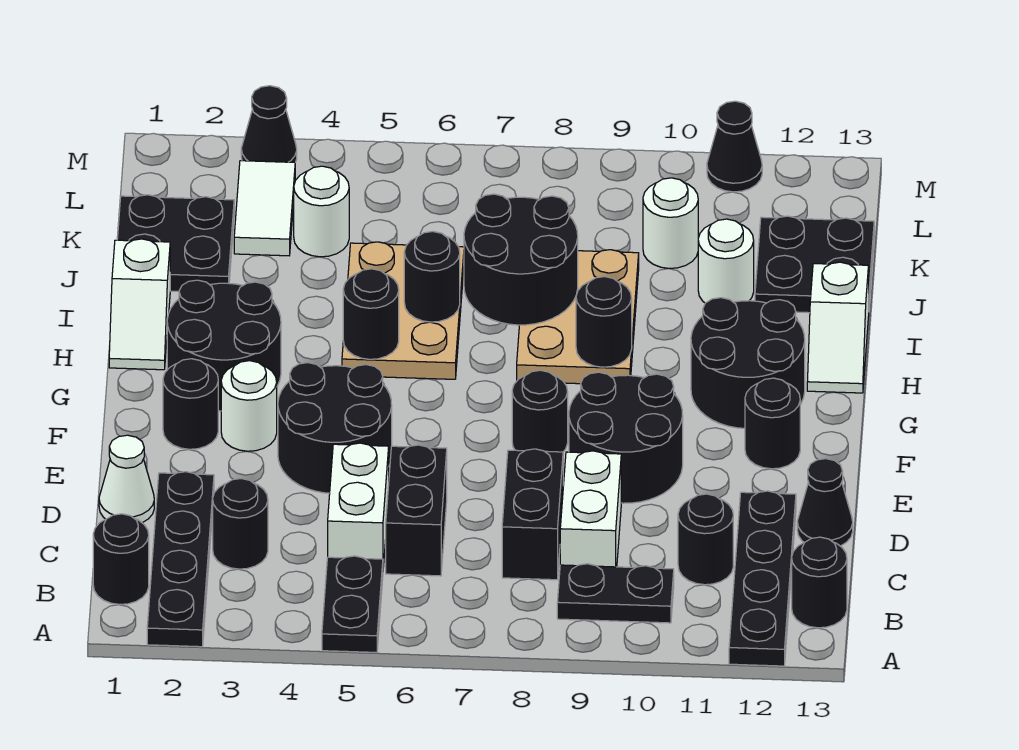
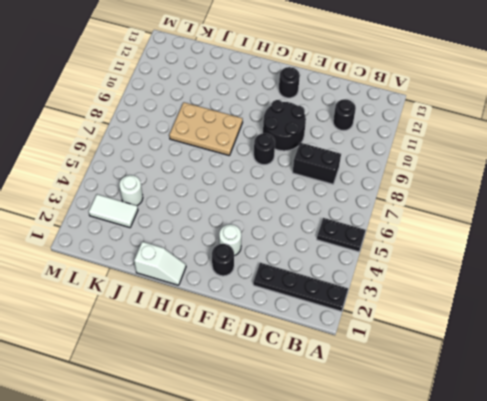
none -> black 1x4 plate [729,491,796,666]
none -> black 1x1 round brick [93,514,149,605]
none -> black 1x2 plate [557,564,674,623]
none -> black 1x1 round brick [792,537,847,628]

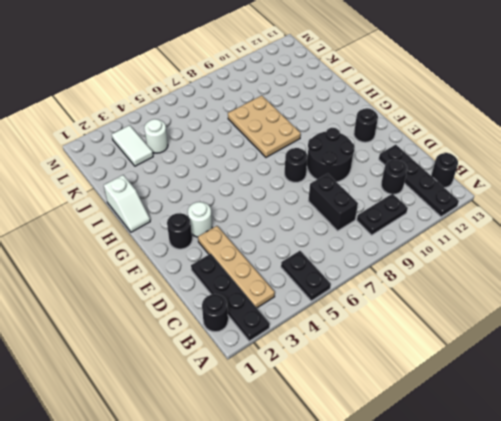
tan 1x4 plate [198,226,275,308] -> black 1x1 round brick [213,479,268,569]
none -> white 1x2 brick [328,443,389,567]
none -> black 1x2 brick [386,445,447,576]
none -> white 1x2 brick [560,451,621,567]
none -> white 1x1 cone [99,435,154,523]

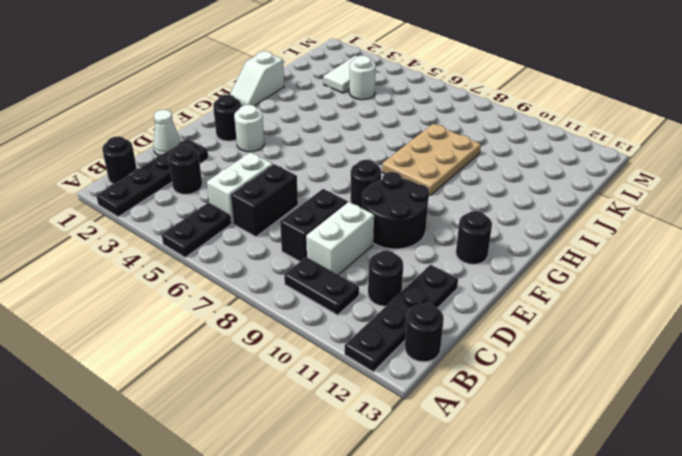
none -> black 1x1 cone [797,459,853,546]
none -> black 2x2 round brick [278,363,392,493]
none -> black 2x2 round brick [167,280,281,411]
none -> black 2x2 round brick [691,298,805,428]

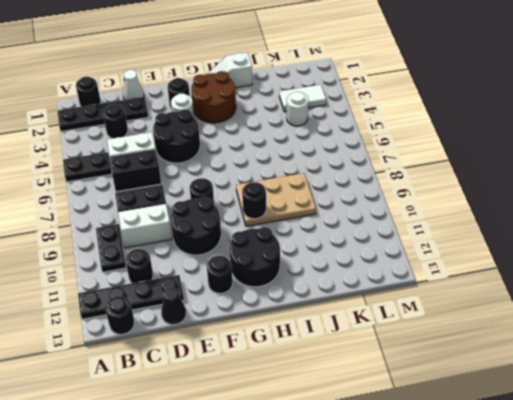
brown 2x2 round brick [191,71,236,123] -> black 2x2 round brick [167,280,281,411]
none -> tan 2x3 plate [342,242,464,379]
none -> white 1x2 slope [807,262,869,393]
none -> black 2x2 plate [117,195,234,292]
none -> white 1x1 round brick [698,219,754,303]

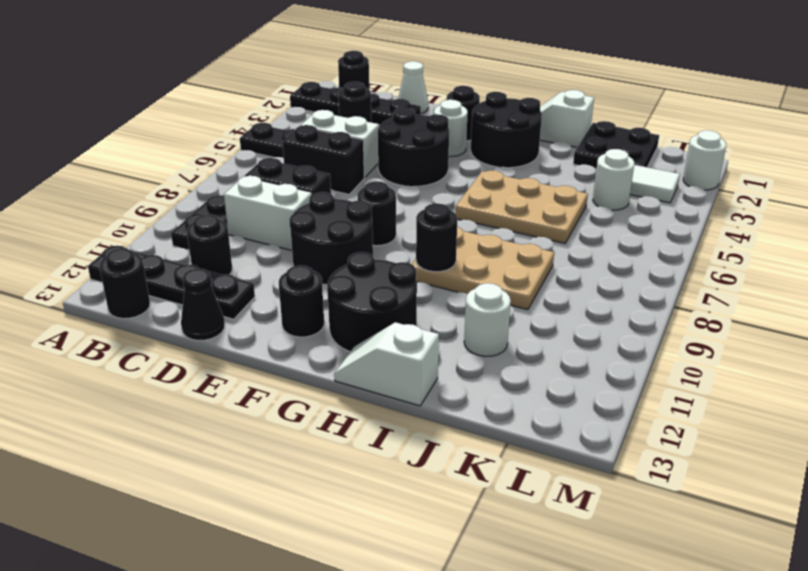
white 1x1 round brick [683,130,726,190] -> white 1x1 round brick moved to [643,178,698,268]
none -> black 2x2 plate [755,216,874,313]
none -> black 1x1 cone [241,86,297,162]
none -> black 1x1 cone [707,101,762,192]
none -> black 1x1 round brick [343,269,399,359]

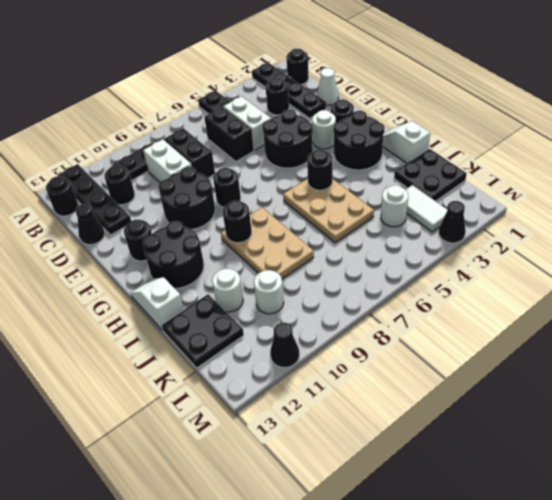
none -> black 1x1 round brick [404,232,460,322]
none -> black 2x2 round brick [464,194,578,325]

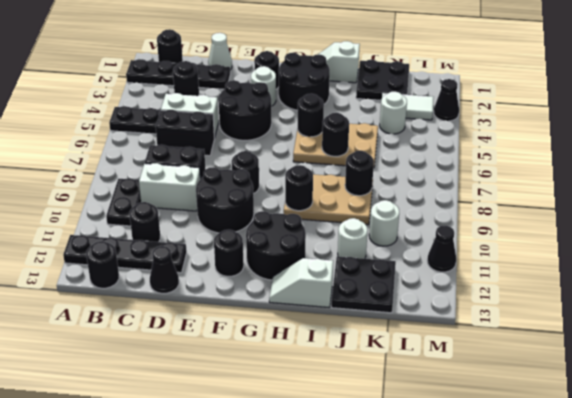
black 1x1 round brick [345,151,374,196] -> black 2x2 round brick [464,194,578,325]

